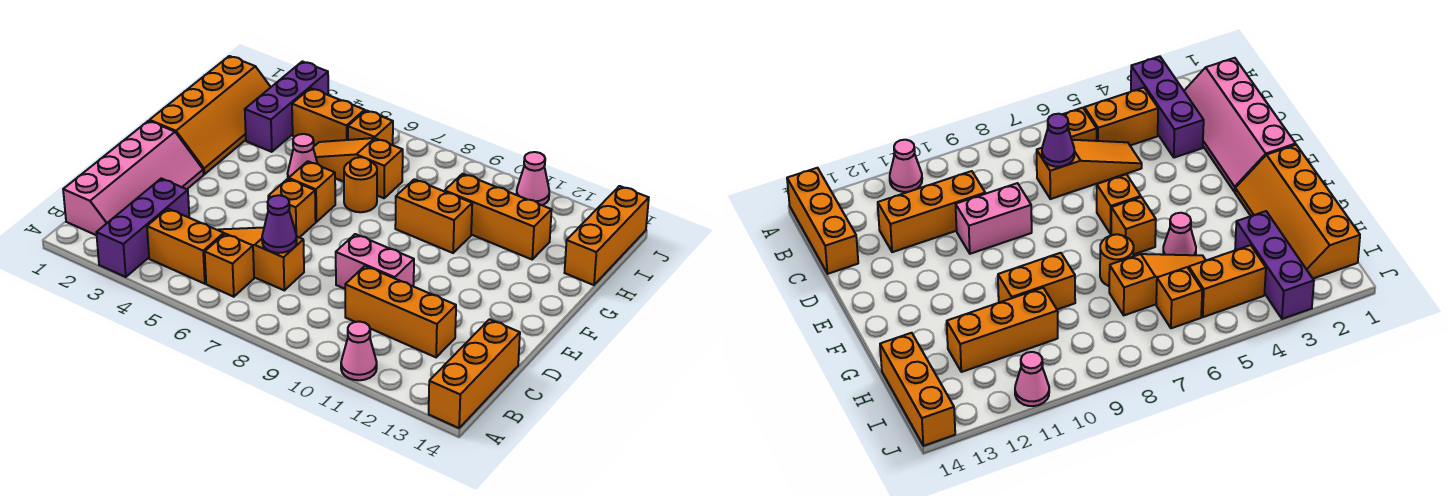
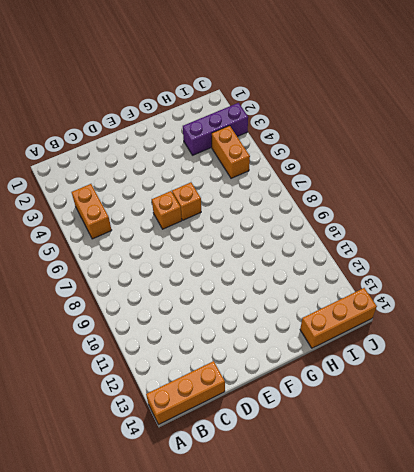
none -> purple 1x3 brick [96,178,189,277]
none -> pink 1x1 cone [341,322,377,380]
none -> pink 2x4 slope [63,121,203,235]

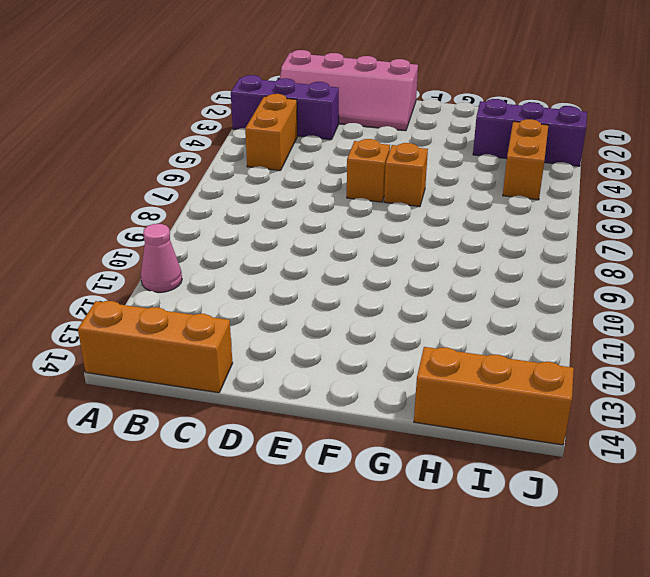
none -> orange 1x1 brick [205,234,254,297]
none -> orange 1x3 slope [218,228,304,290]
none -> orange 1x3 brick [345,266,456,357]

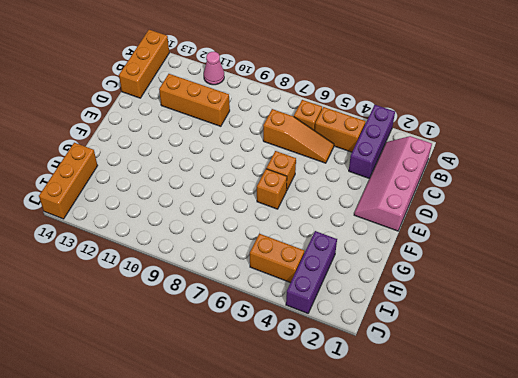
none -> pink 1x2 brick [336,234,414,289]
none -> orange 2x4 slope [150,56,271,174]
none -> pink 1x1 cone [288,134,318,179]

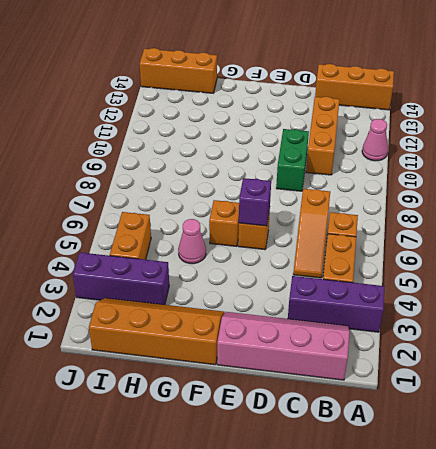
green 1x2 brick [276,129,309,191] -> pink 1x2 brick [336,234,414,289]
purple 1x1 brick [239,178,271,226] -> none
none -> orange 1x1 round brick [344,157,377,212]
none -> orange 1x2 brick [395,179,472,253]
none -> orange 1x3 slope [313,138,403,198]

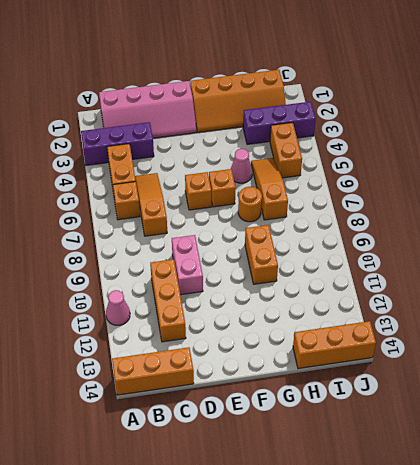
none -> orange 1x3 brick [445,174,552,259]
none -> orange 1x1 brick [348,110,393,145]
none -> pink 1x1 cone [517,152,549,205]

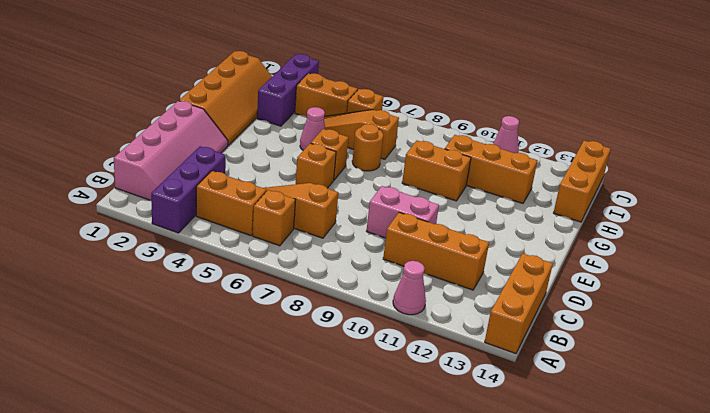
none -> purple 1x1 cone [262,195,297,253]

